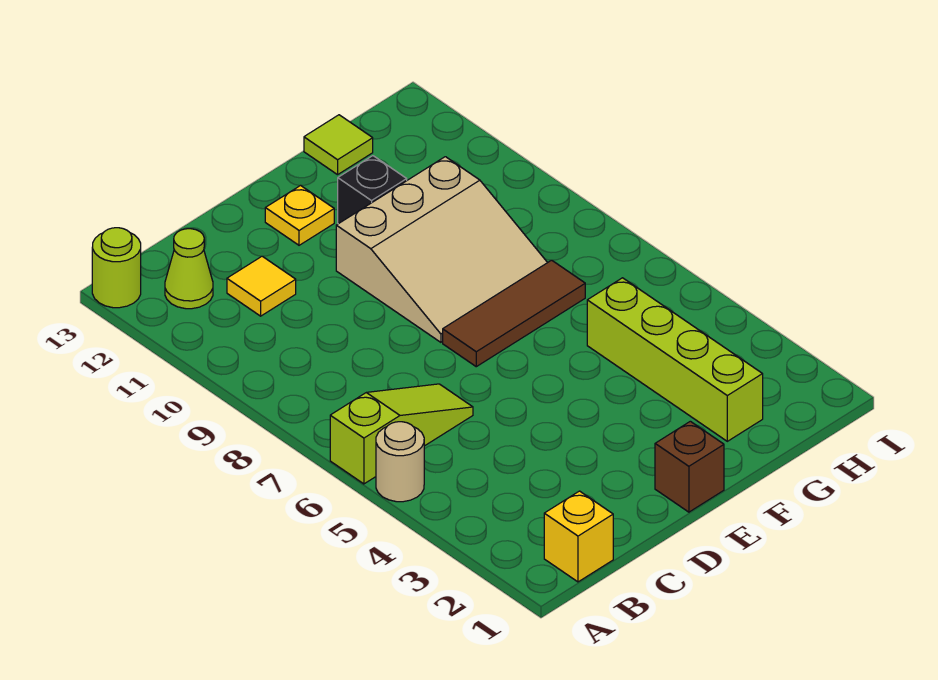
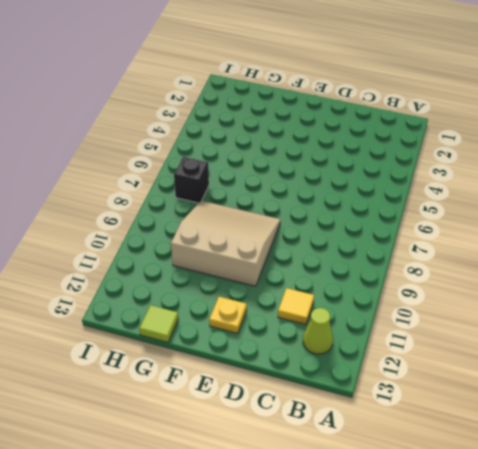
black 1x1 brick [174,157,209,203] -> black 1x1 brick moved to [338,156,407,224]
none -> tan 1x1 round brick [376,422,424,502]
none -> lime 1x3 slope [330,384,473,484]
none -> lime 1x1 round brick [92,228,141,308]

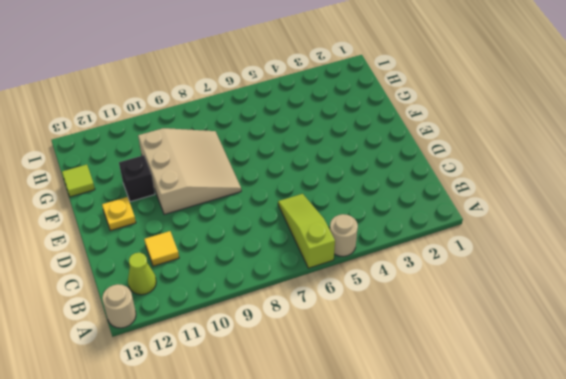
tan 1x1 round brick [102,284,136,328] -> lime 1x1 round brick [92,228,141,308]
none -> yellow 1x1 brick [544,491,613,582]
none -> brown 1x1 brick [655,421,724,512]
none -> brown 1x3 tile [443,260,585,367]

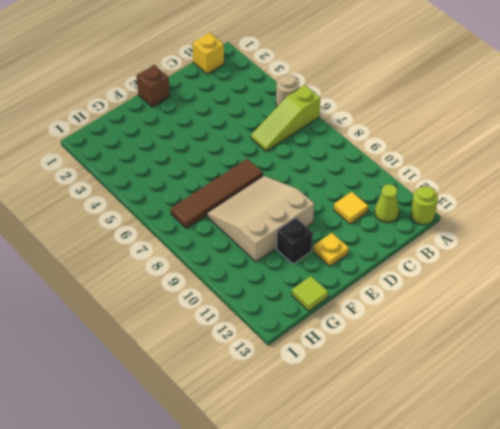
brown 1x4 tile [171,159,263,228] -> brown 1x3 tile [443,260,585,367]
none -> lime 1x4 brick [587,278,763,441]

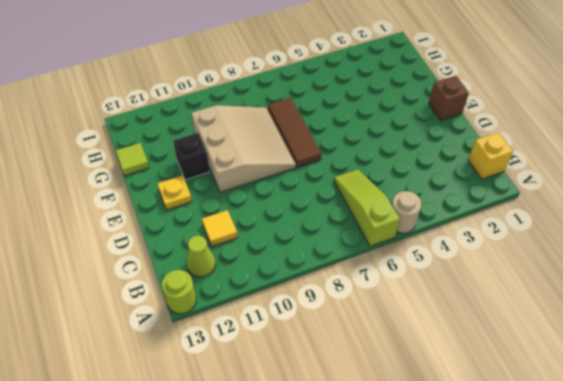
none -> lime 1x4 brick [587,278,763,441]

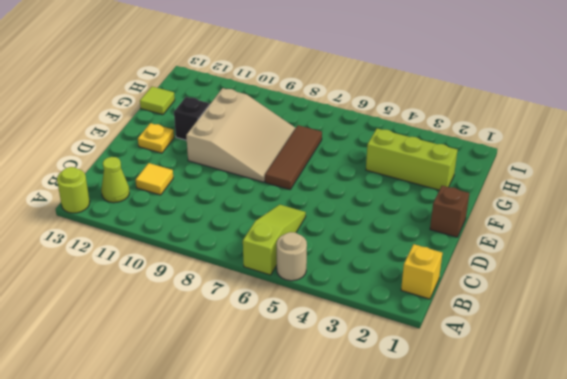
lime 1x3 brick [366,129,458,190] -> lime 1x4 brick [587,278,763,441]

